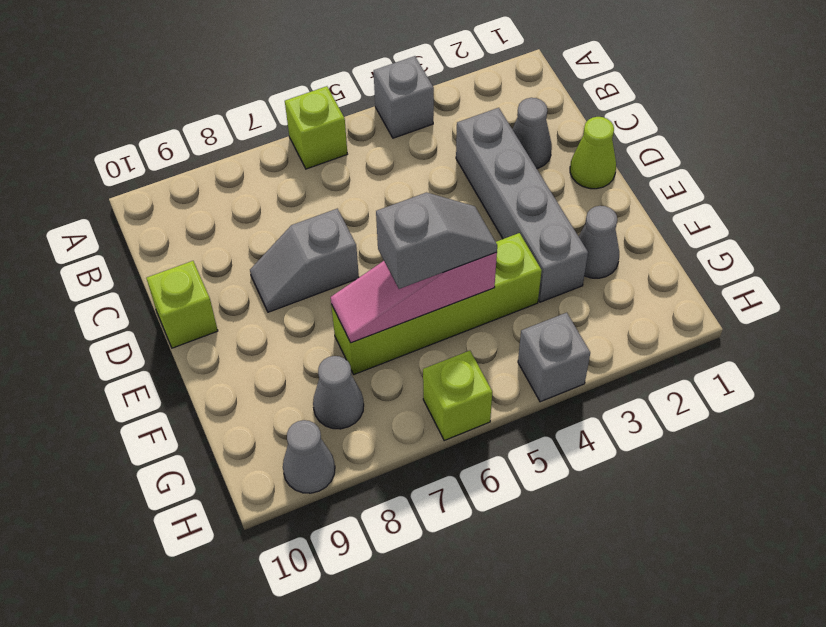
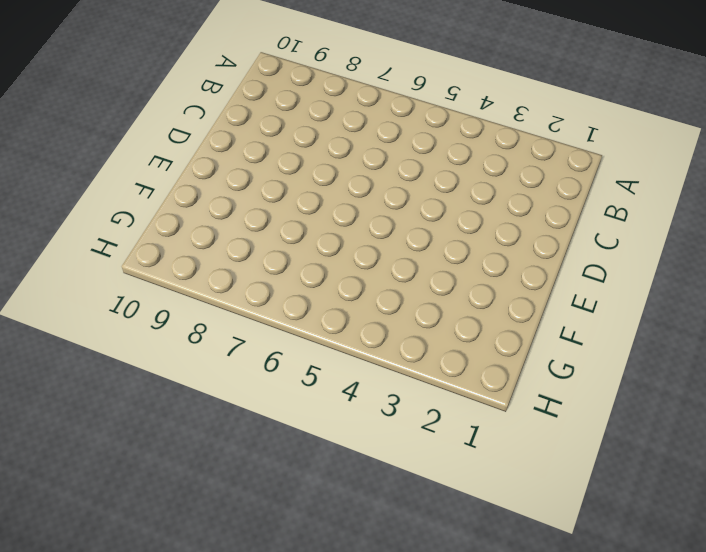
none -> grey 1x1 brick [374,56,434,138]
none -> lime 1x1 brick [285,86,347,169]
none -> grey 1x1 cone [512,98,552,168]

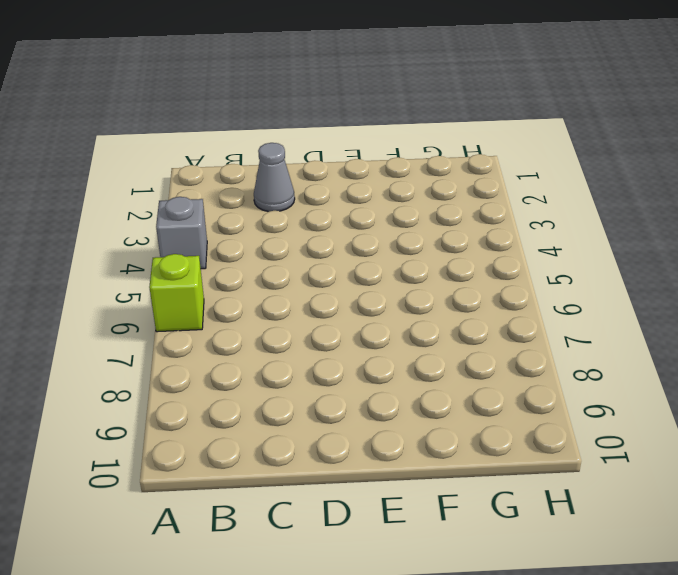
none -> grey 1x4 brick [456,108,588,302]
none -> lime 1x1 cone [570,117,616,189]
none -> grey 1x2 slope [250,209,359,312]

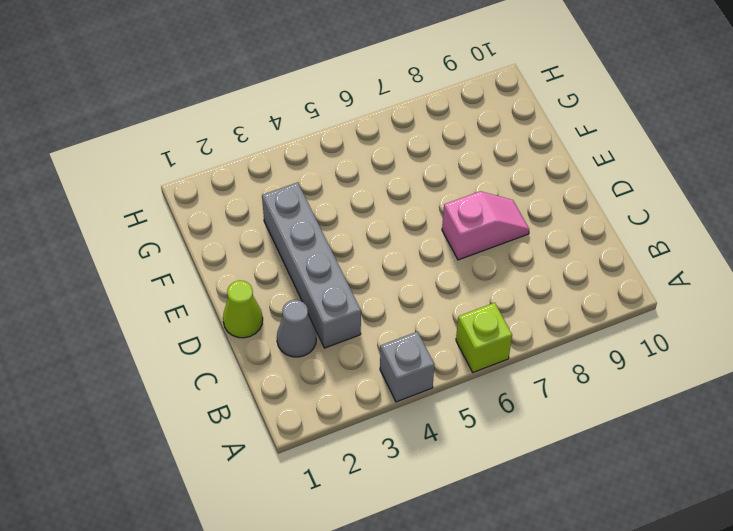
pink 1x2 slope [442,191,529,260] -> grey 1x2 slope [250,209,359,312]
none -> lime 1x1 brick [146,261,218,348]
none -> grey 1x1 cone [579,206,619,278]
none -> lime 1x4 brick [331,233,542,374]

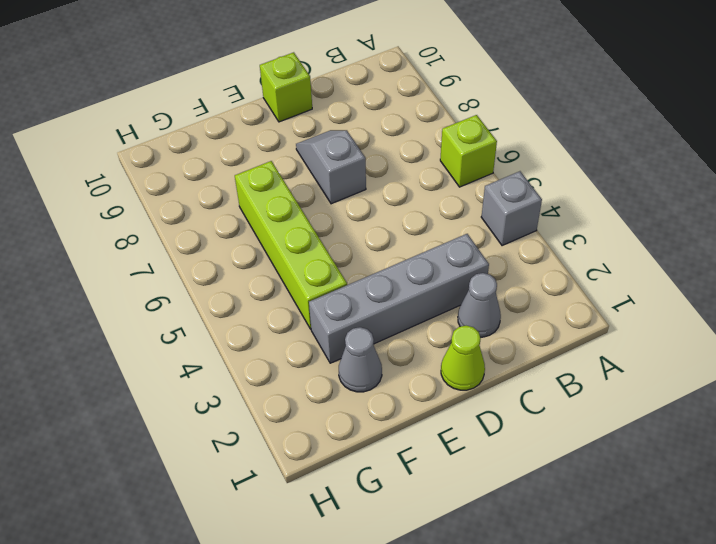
none -> grey 1x1 cone [313,356,364,429]
none -> grey 1x1 brick [518,313,590,402]
none -> lime 1x1 brick [423,351,492,440]

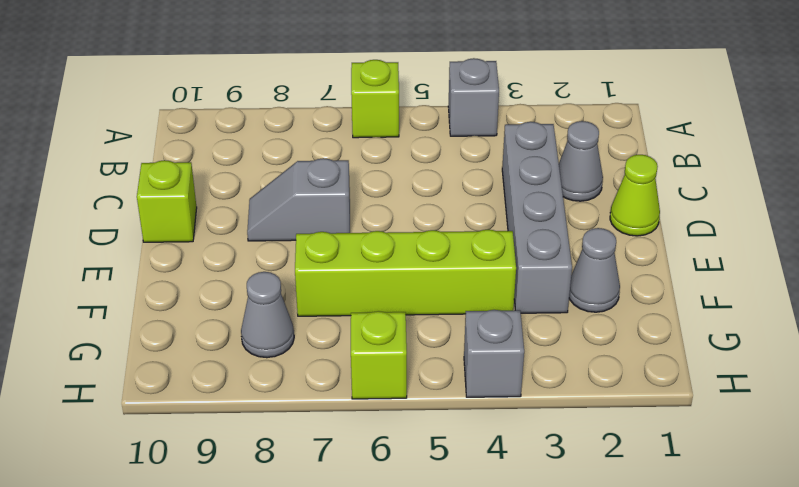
none -> grey 1x1 cone [283,420,335,493]
none -> pink 1x3 slope [331,252,497,343]
none -> grey 1x2 slope [376,193,497,289]

